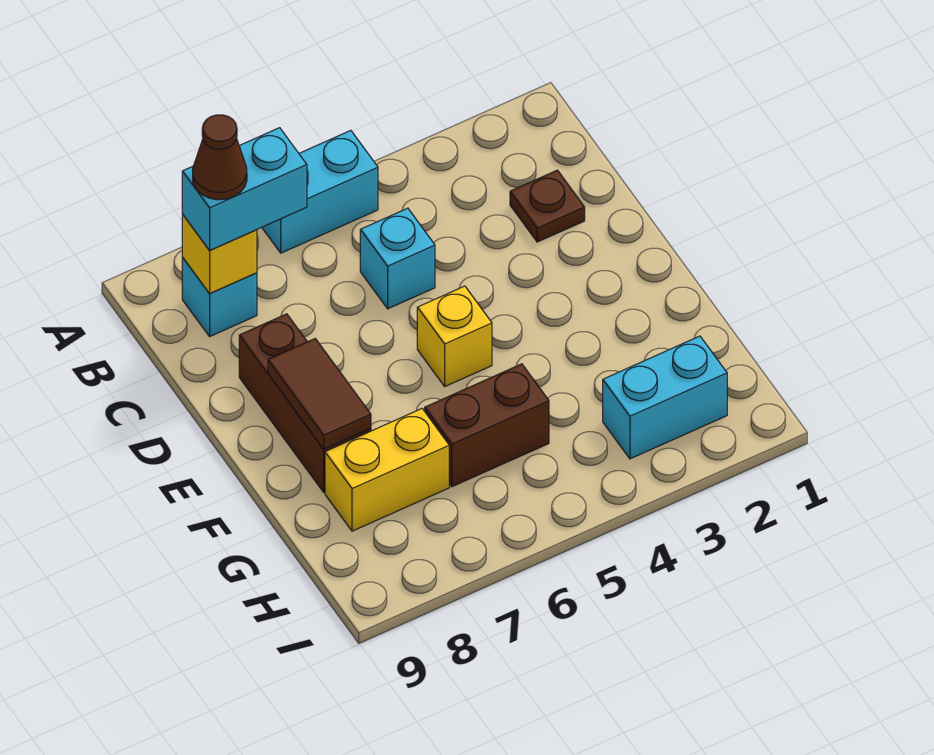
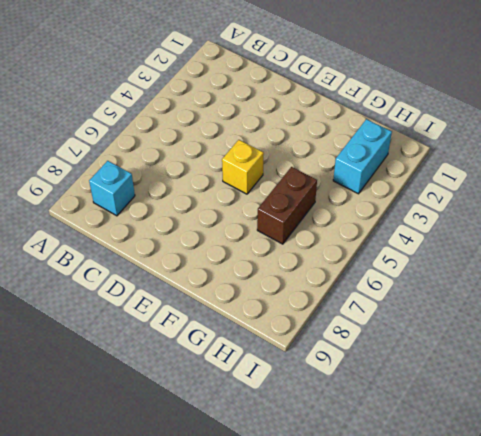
none -> cyan 1x2 brick [262,130,378,253]
none -> brown 1x1 plate [510,170,585,242]
none -> cyan 1x1 brick [360,208,435,309]

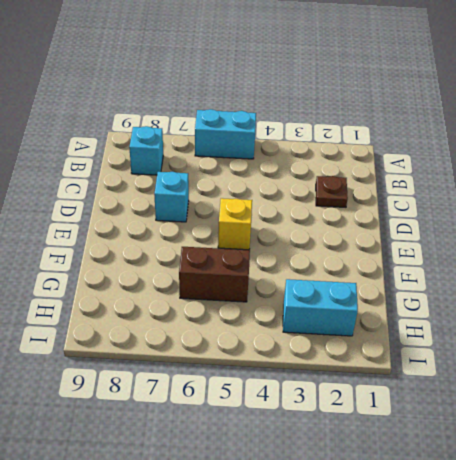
cyan 1x1 brick [154,172,189,222] -> cyan 1x1 brick moved to [360,208,435,309]
none -> brown 1x3 brick [239,314,371,492]
none -> yellow 1x2 brick [325,409,449,531]
none -> yellow 1x1 brick [182,214,257,294]

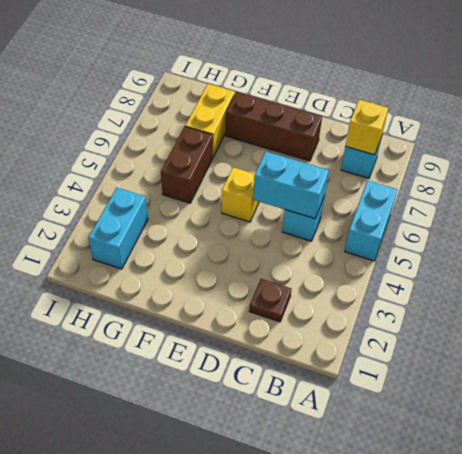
cyan 1x2 brick [253,152,329,219] -> cyan 1x2 brick turned to [182,128,307,251]
none -> brown 1x2 tile [268,339,371,449]
none -> brown 1x1 cone [193,115,247,200]

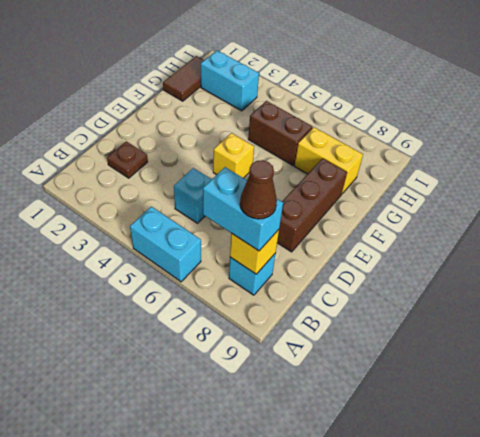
brown 1x2 tile [163,56,204,101] -> brown 1x2 tile moved to [268,339,371,449]

